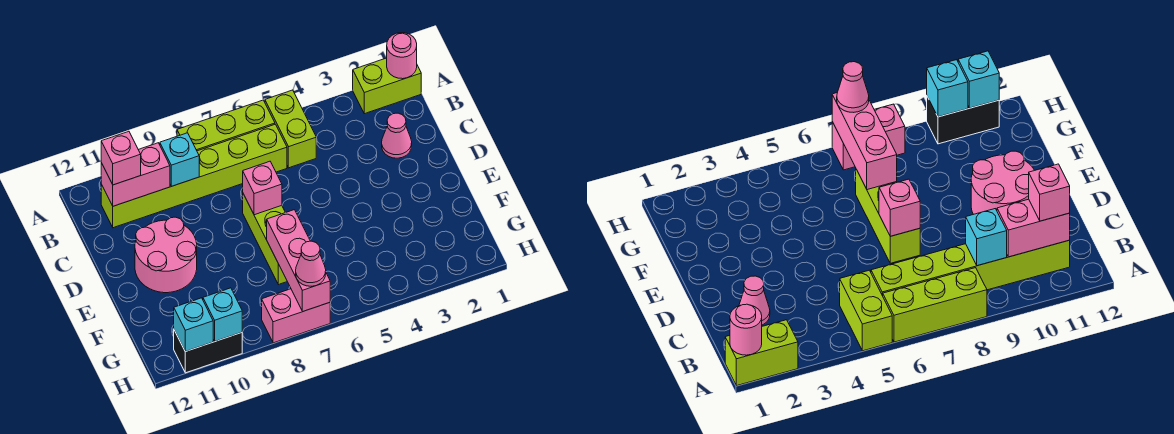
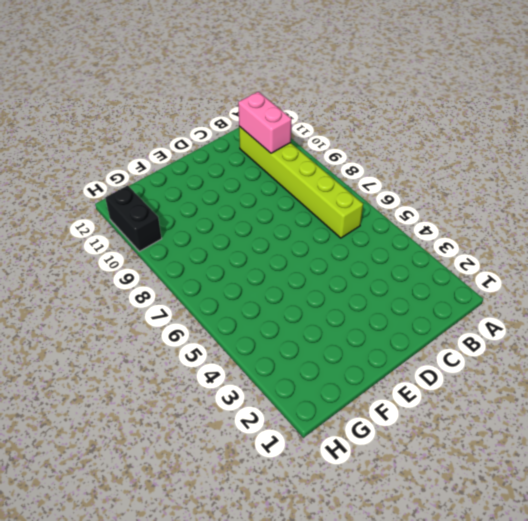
none -> lime 1x2 brick [353,58,421,114]
none -> lime 1x2 brick [265,90,316,168]
none -> lime 1x3 brick [177,100,275,151]

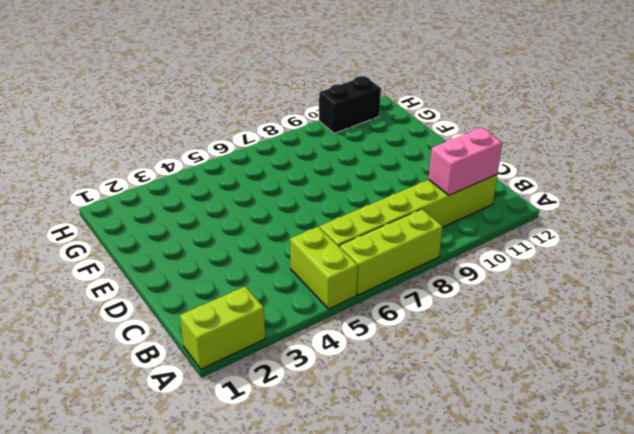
none -> pink 1x1 cone [382,113,412,158]
none -> lime 1x3 brick [243,194,287,285]
none -> pink 2x2 round brick [135,217,197,293]

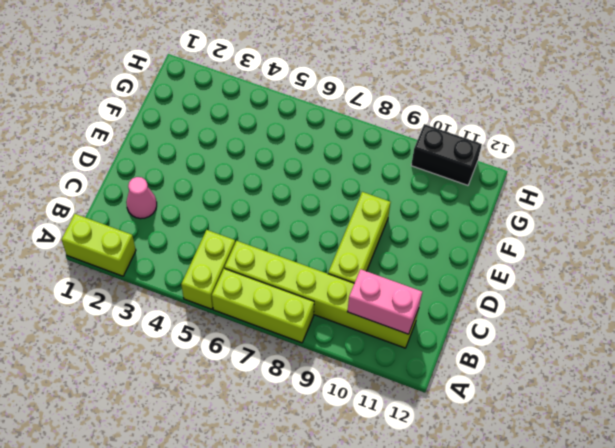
lime 1x3 brick [328,192,391,283] -> lime 1x3 brick moved to [243,194,287,285]
none -> pink 2x2 round brick [135,217,197,293]
none -> pink 1x2 brick [262,289,330,343]
none -> pink 1x1 round brick [387,33,417,79]

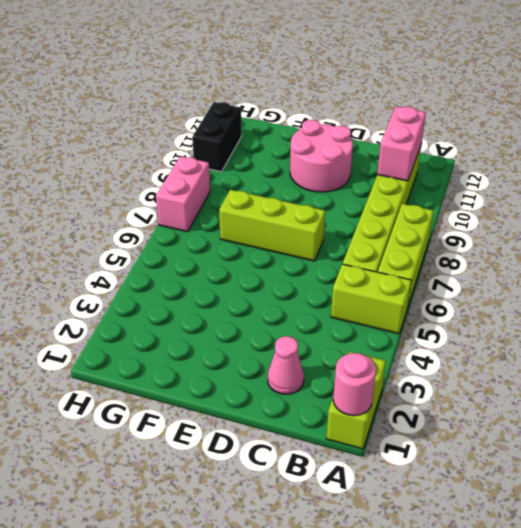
none -> cyan 1x1 brick [160,133,199,186]
none -> pink 1x1 brick [243,161,282,215]
none -> pink 1x3 brick [267,210,330,312]

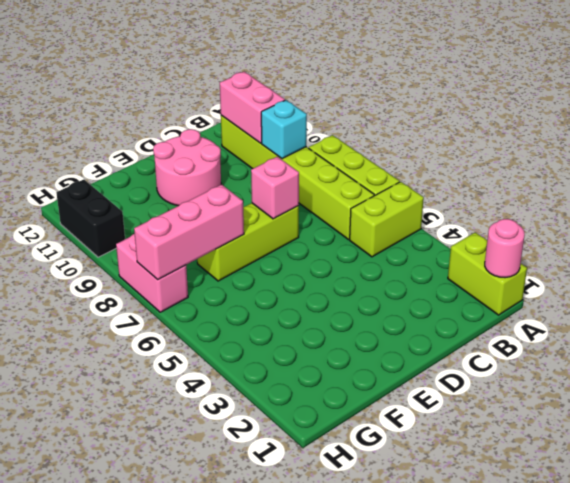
none -> pink 1x1 cone [382,113,412,158]
none -> cyan 1x1 brick [203,288,242,341]
none -> cyan 1x1 brick [174,298,213,352]

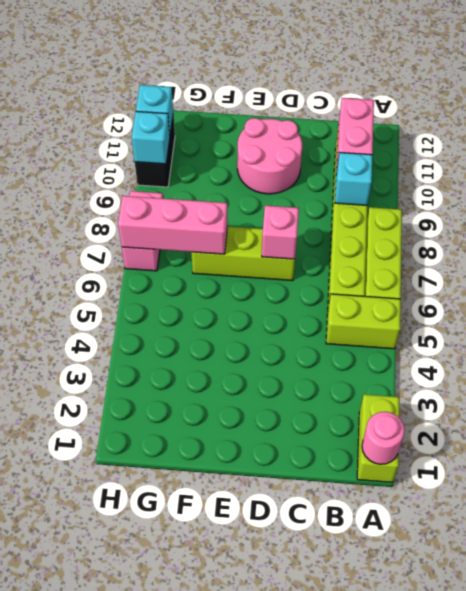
none -> pink 1x1 cone [382,113,412,158]
none -> pink 1x1 brick [101,131,141,185]
none -> pink 1x1 cone [296,241,326,286]

